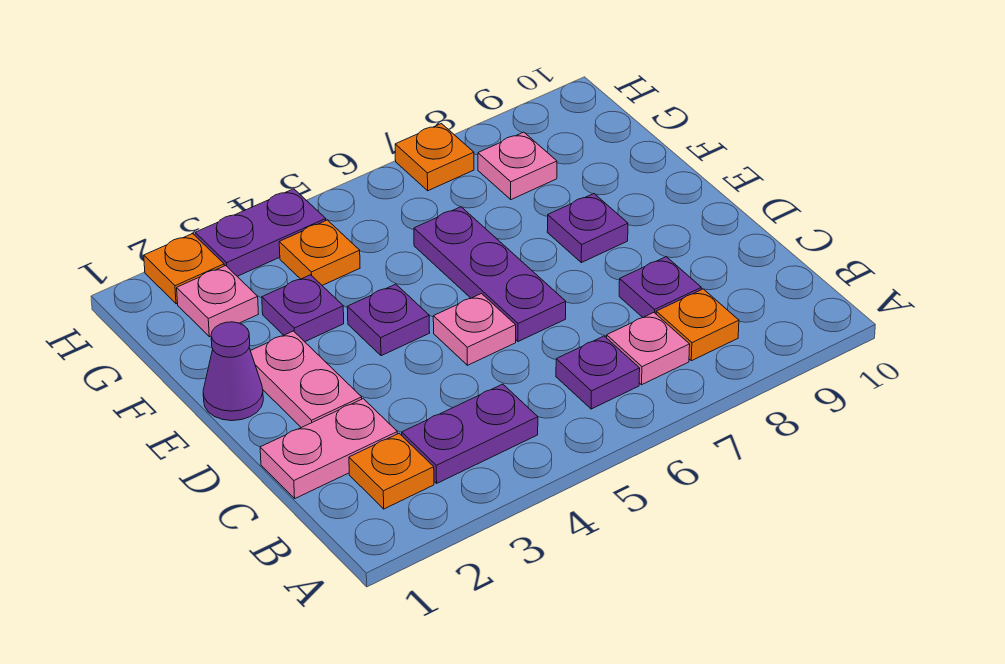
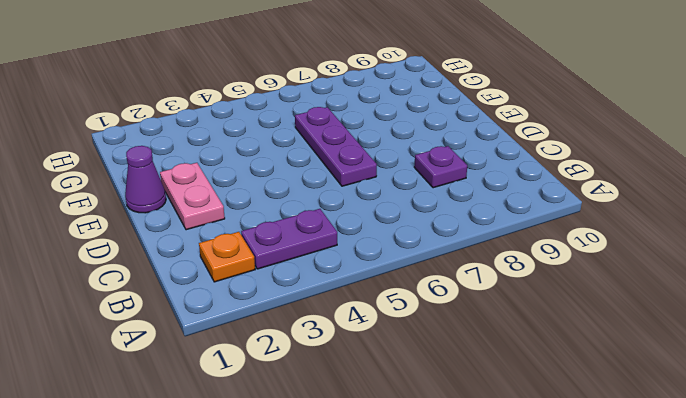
none -> purple 1x1 plate [556,336,640,409]
none -> pink 1x1 plate [607,313,690,385]
none -> orange 1x1 plate [656,289,739,361]

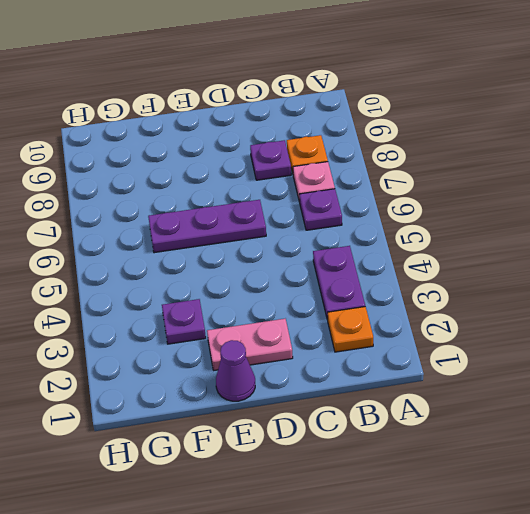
none -> pink 1x2 plate [260,399,397,498]
none -> pink 1x1 plate [433,294,516,365]
none -> purple 1x1 plate [347,284,430,356]

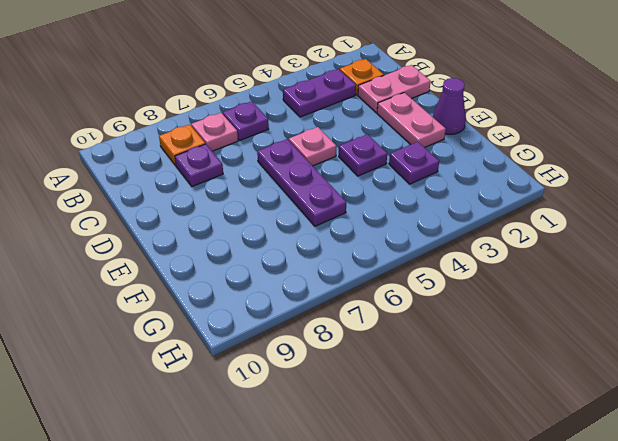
none -> purple 1x1 plate [547,194,628,263]
none -> pink 1x1 plate [177,266,258,337]
none -> orange 1x1 plate [279,220,360,285]

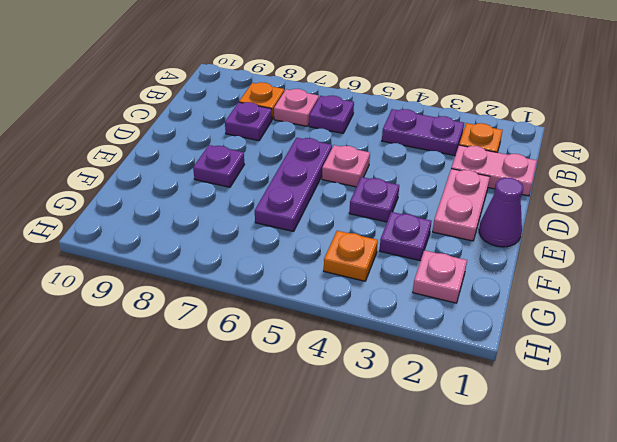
none -> pink 1x1 plate [478,132,557,200]
none -> orange 1x1 plate [144,234,224,304]
none -> purple 1x2 plate [195,189,326,276]

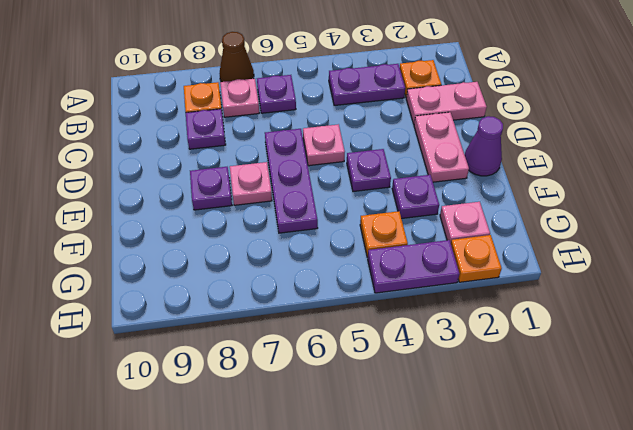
brown 1x1 cone [219,32,254,82] -> none
pink 1x1 plate [230,162,272,205] -> pink 1x1 plate moved to [478,132,557,200]
none -> orange 1x1 plate [395,124,474,191]

